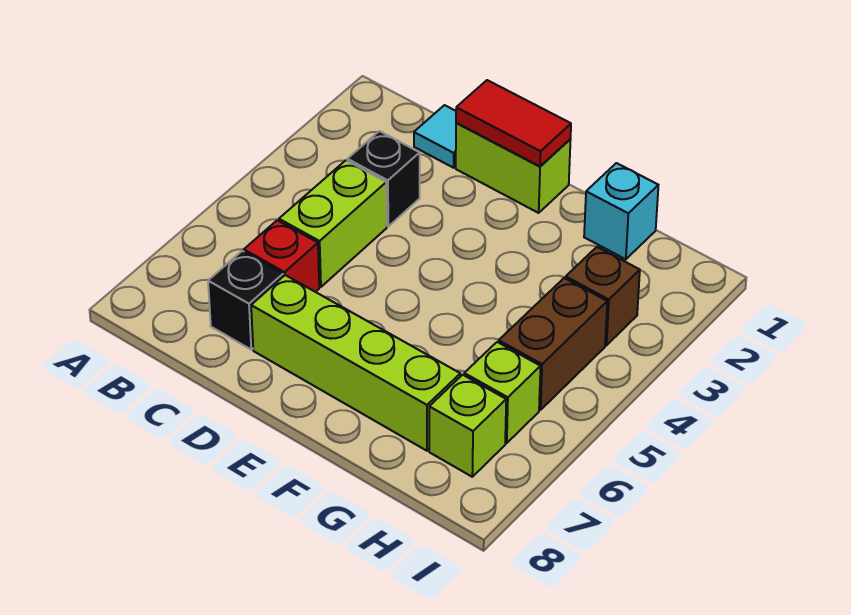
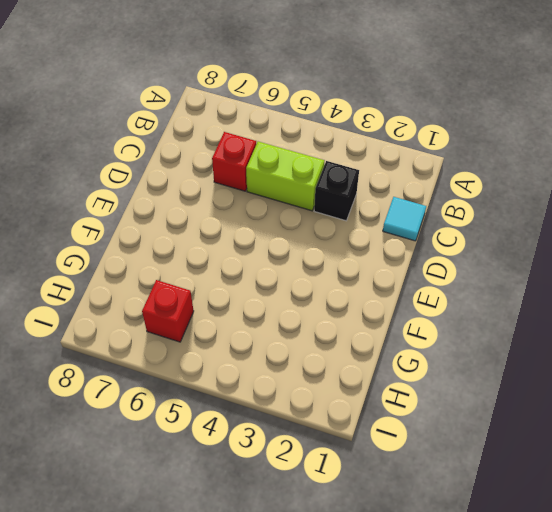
red 1x1 brick [142,280,194,342] -> lime 1x1 brick [464,342,541,443]
none -> black 1x1 brick [208,251,283,349]
none -> lime 1x2 brick [456,123,571,213]
none -> lime 1x4 brick [251,275,460,451]

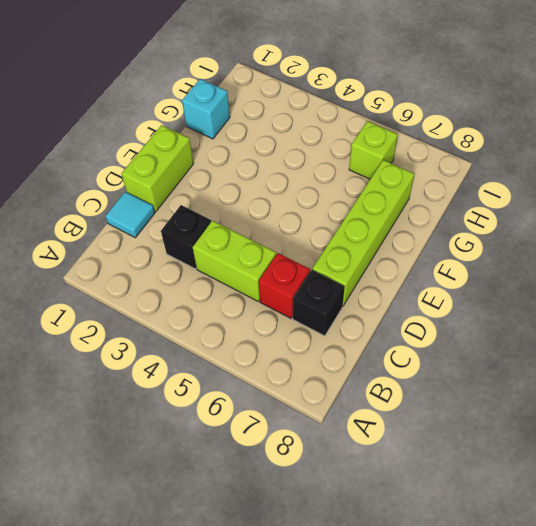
none -> brown 1x1 brick [566,247,640,345]
none -> brown 1x2 brick [499,278,607,410]
none -> lime 1x1 brick [429,375,506,477]

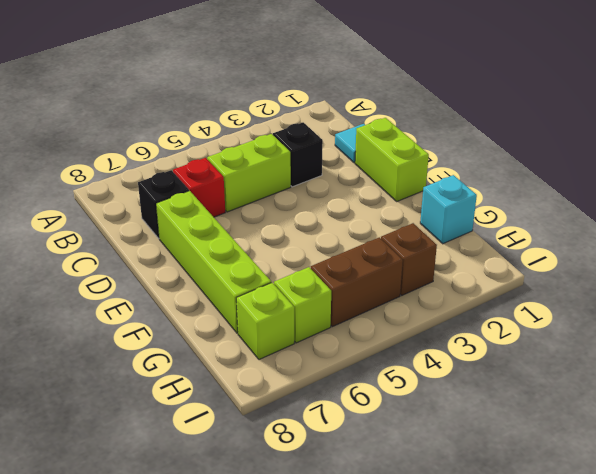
none -> red 1x2 tile [456,80,571,166]

